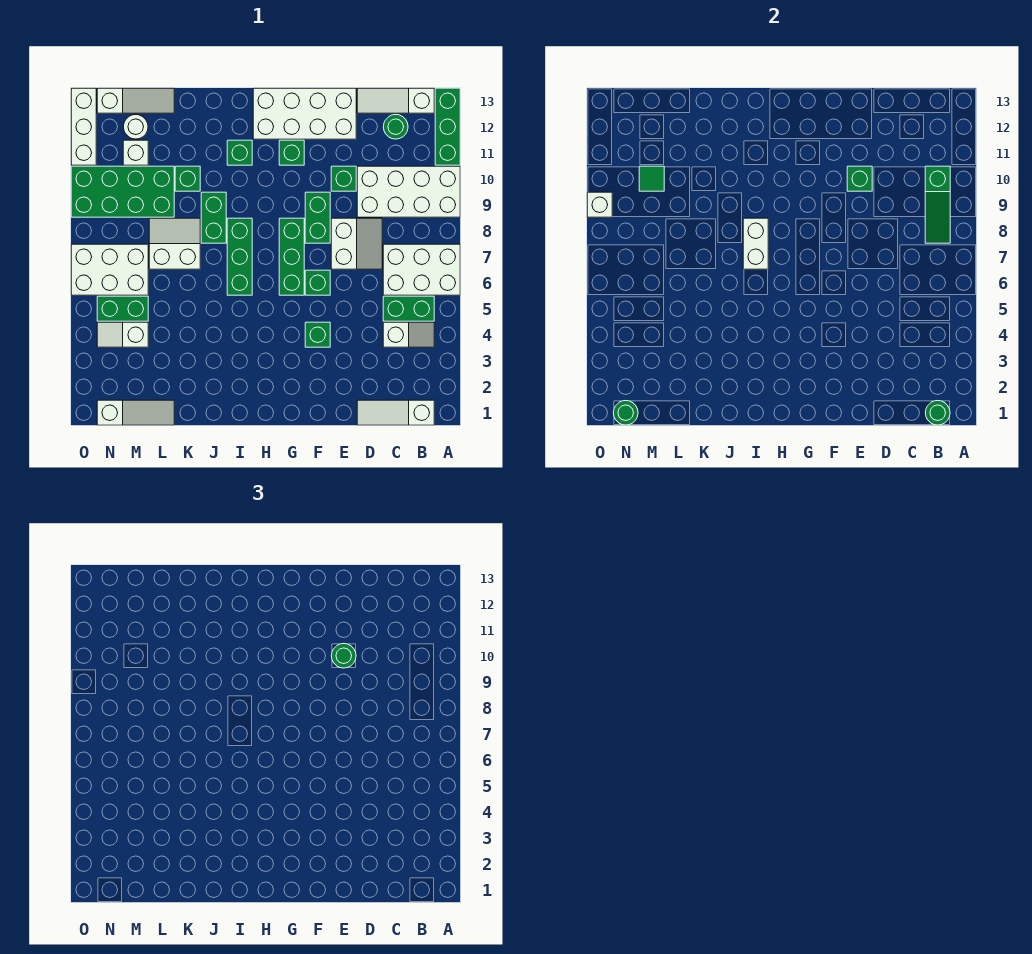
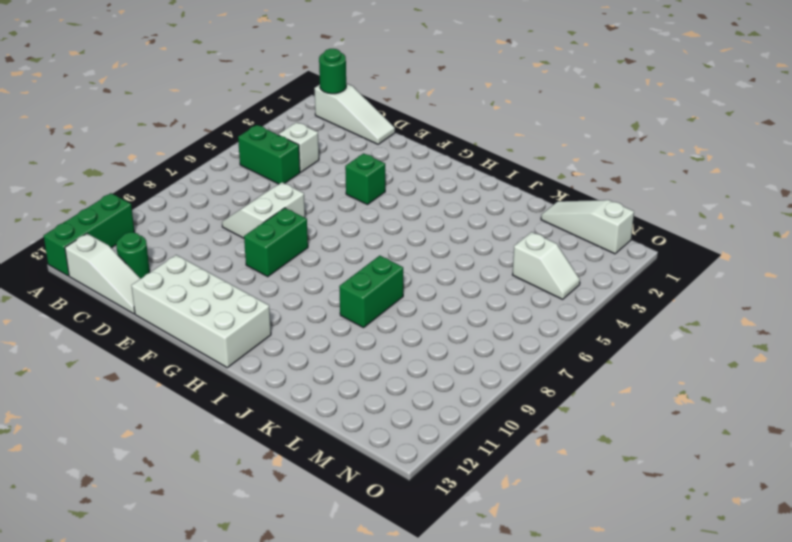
none -> white 2x3 brick [383,244,460,295]
none -> white 2x4 brick [357,166,460,217]
none -> green 1x1 brick [331,166,356,191]
none -> green 1x1 brick [305,270,330,295]

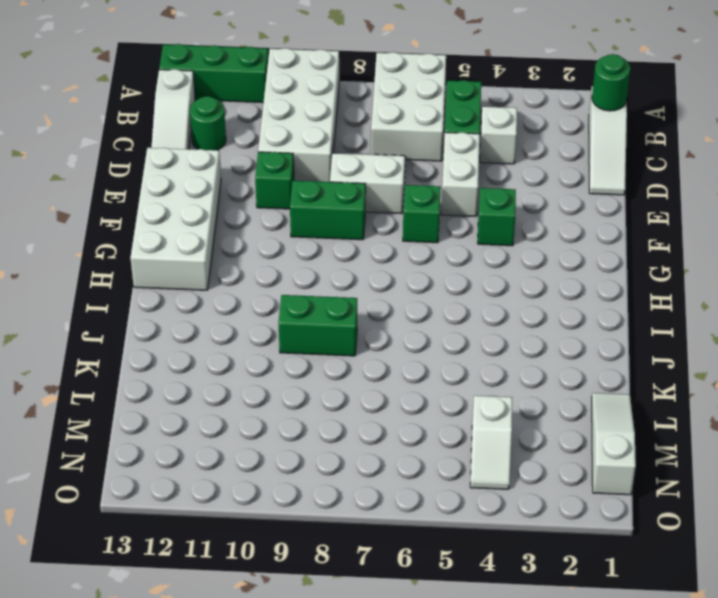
white 1x2 brick [441,132,480,216] -> white 1x2 brick turned to [743,218,768,269]
none -> green 1x3 brick [279,218,304,295]
none -> green 1x1 brick [279,140,304,165]
none -> green 1x3 brick [227,218,252,295]
none -> green 1x1 brick [227,140,252,165]

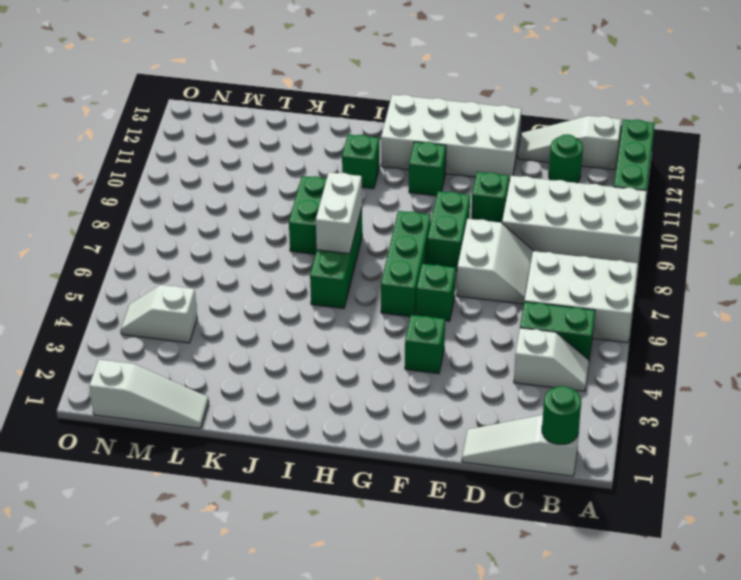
none -> white 2x2 slope [149,218,200,269]
none -> green 1x1 brick [175,166,200,191]
none -> green 2x4 brick [71,166,174,217]
none -> white 1x3 slope [97,88,174,113]

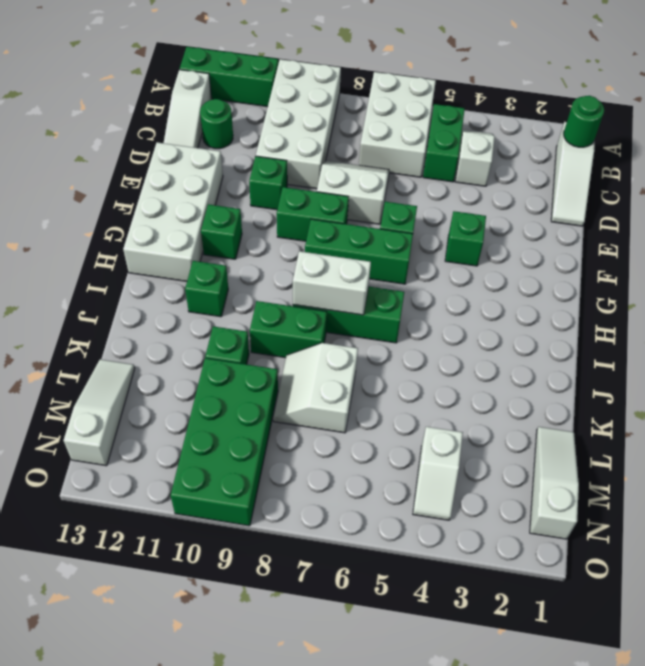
none -> green 1x2 brick [97,296,148,321]
none -> white 2x3 brick [71,244,148,295]
none -> white 1x1 brick [123,140,148,165]
none -> white 1x1 round brick [123,115,148,139]

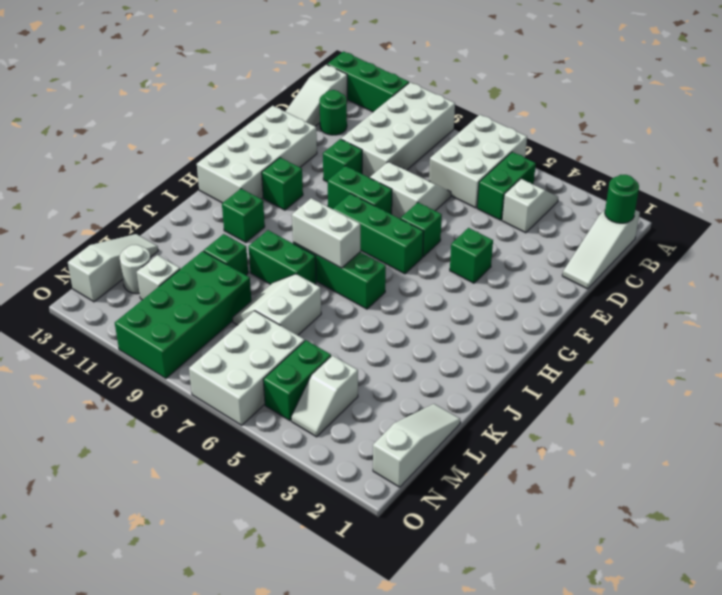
none -> white 1x3 brick [71,88,96,165]
none -> green 1x3 slope [925,166,950,243]
none -> green 1x1 brick [847,166,872,191]
none -> green 1x1 tile [639,166,664,191]

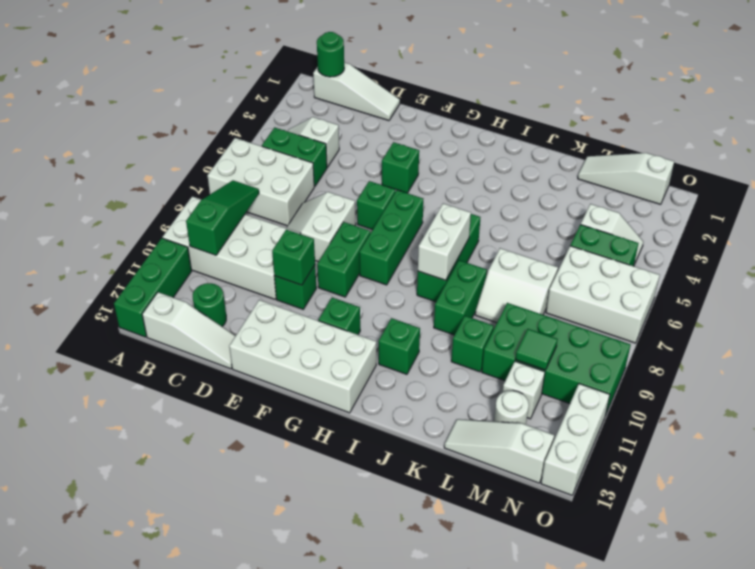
none -> green 1x1 round brick [613,401,638,425]
none -> white 1x1 brick [587,192,612,217]
none -> green 1x1 round brick [331,644,356,668]

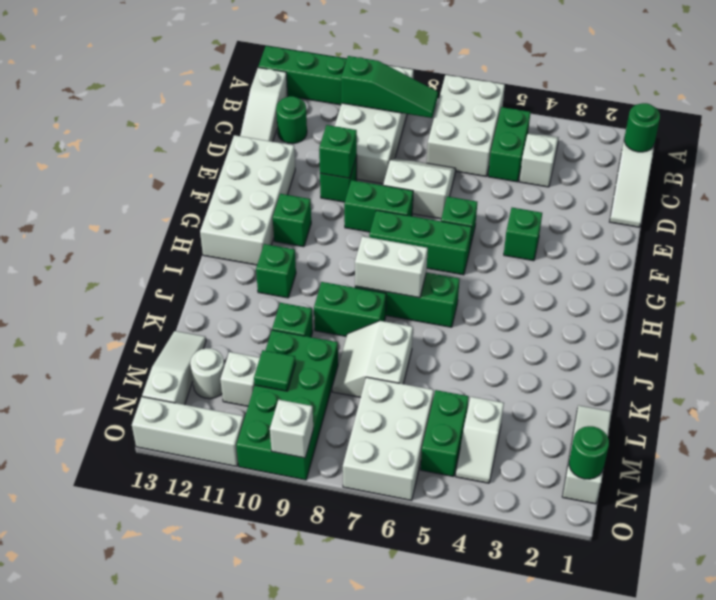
none -> green 1x1 round brick [331,644,356,668]

